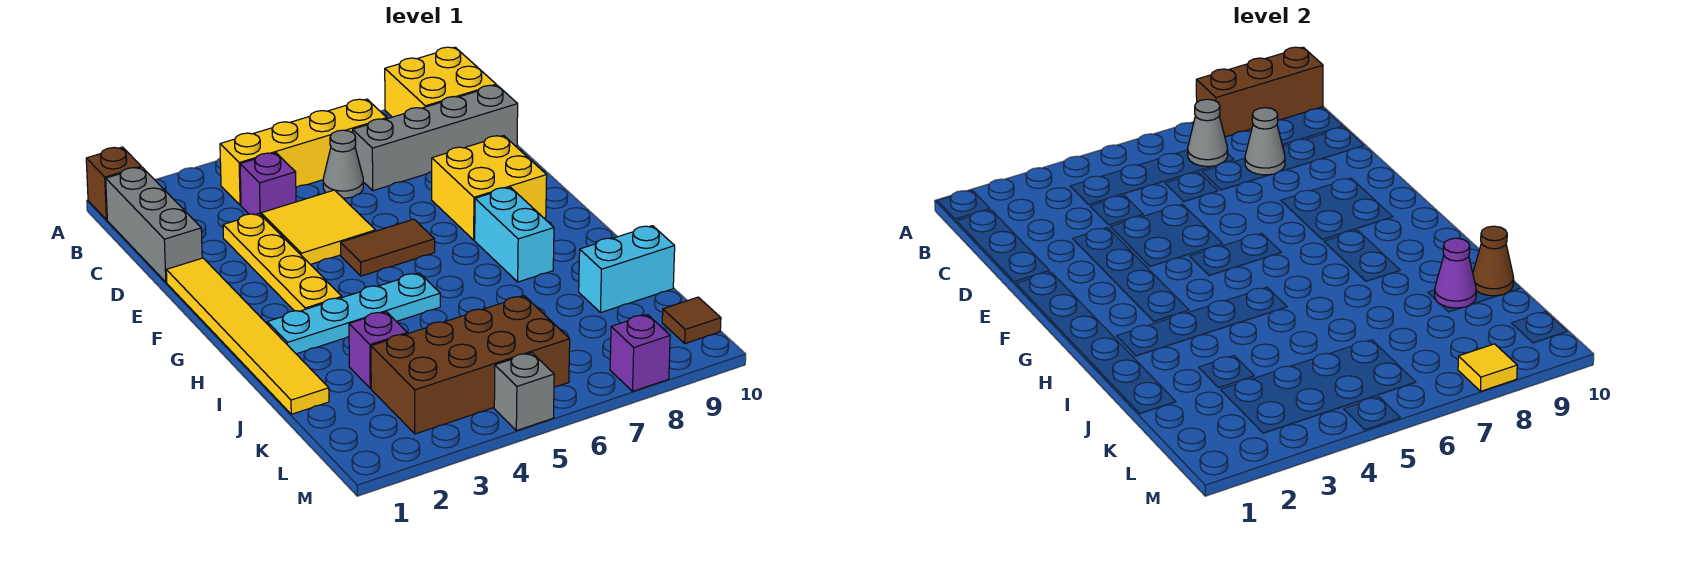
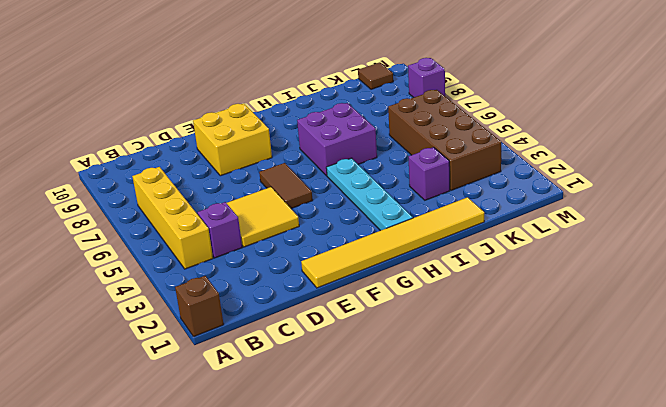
purple 2x2 brick [297,103,377,176] -> none
none -> yellow 2x2 brick [385,47,496,117]
none -> grey 1x3 brick [106,167,202,282]
none -> grey 1x1 cone [323,130,363,198]

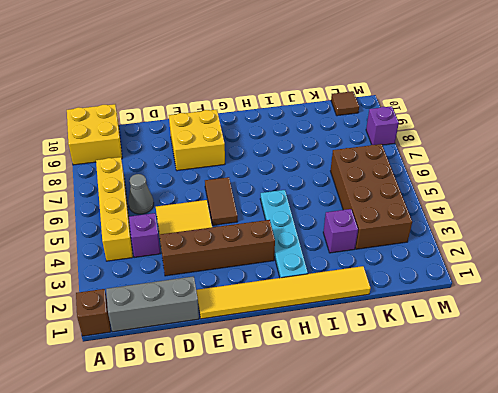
brown 1x4 brick [159,220,275,276] -> yellow 1x4 plate [223,214,342,311]
none -> grey 1x4 brick [353,85,518,191]
none -> cyan 1x2 brick [475,187,554,282]
none -> cyan 1x2 brick [579,226,675,313]

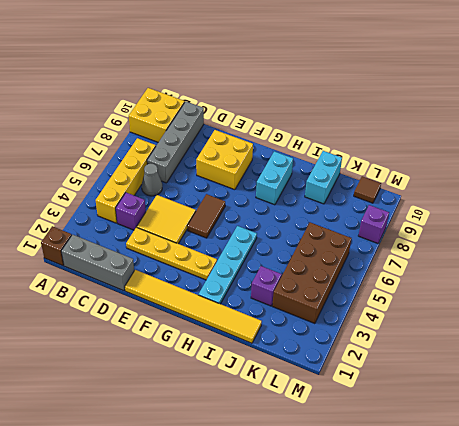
cyan 1x2 brick [256,151,293,205] -> cyan 1x2 brick turned to [475,187,554,282]
none -> grey 1x1 brick [494,353,554,431]
none -> brown 1x3 brick [1196,47,1323,137]
none -> grey 1x1 cone [1188,99,1228,166]

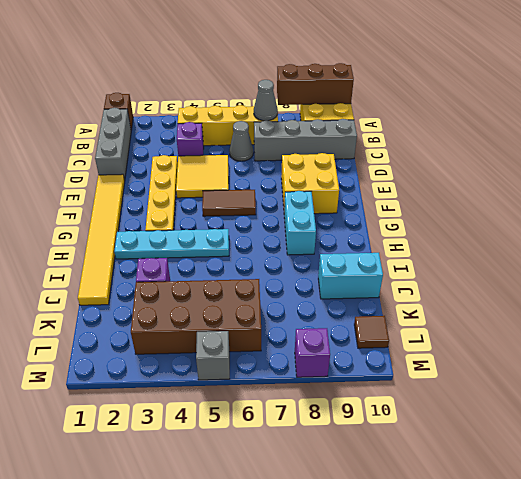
none -> grey 1x1 cone [1245,108,1285,175]
none -> purple 1x1 cone [1435,238,1476,308]
none -> brown 1x1 cone [1473,226,1514,296]

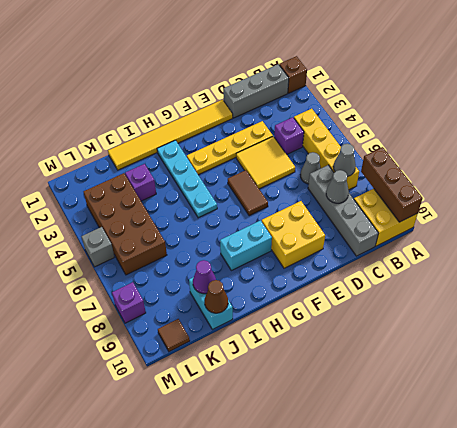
none -> yellow 1x1 tile [1458,344,1517,391]

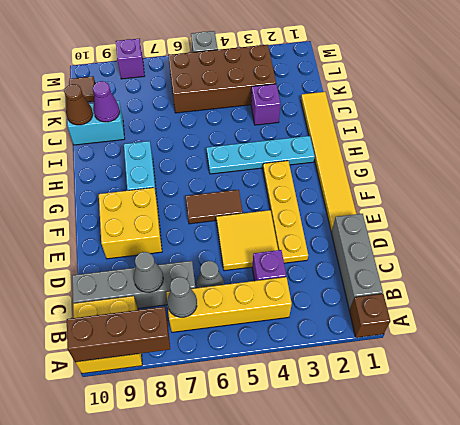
none -> yellow 1x1 tile [1458,344,1517,391]

